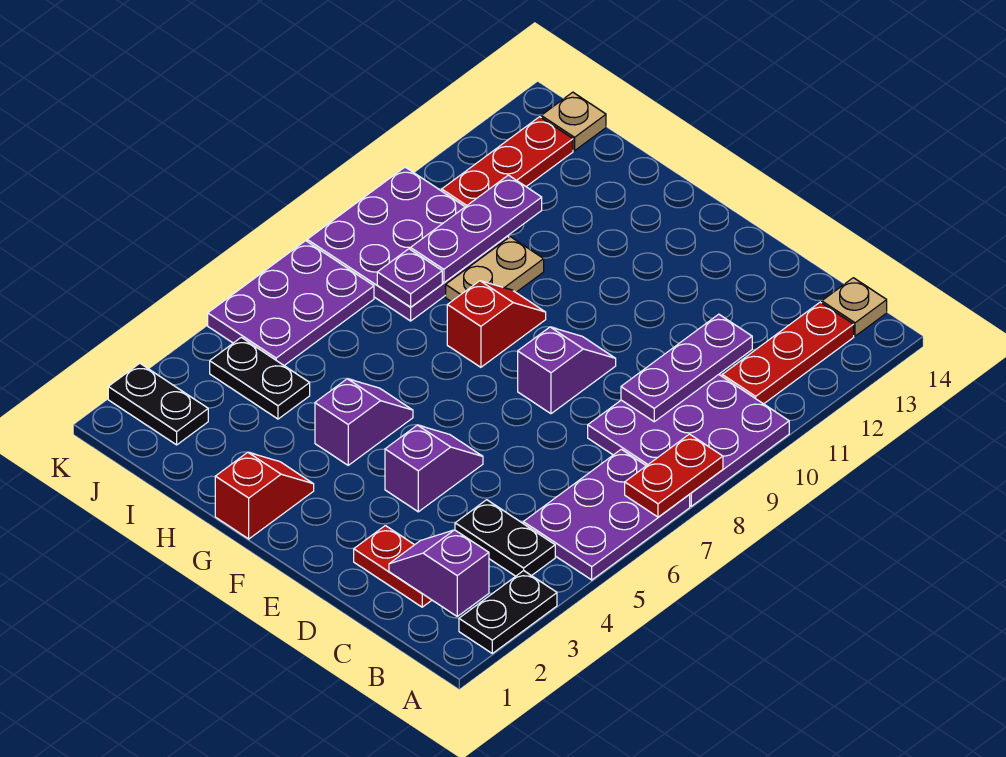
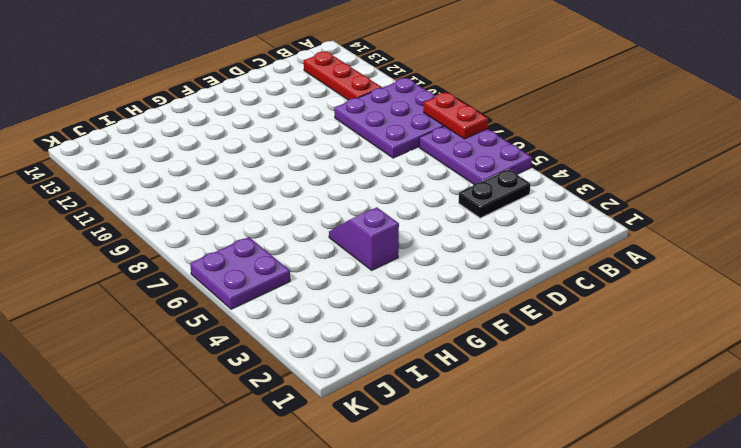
purple 2x2 plate [190,237,290,309] -> purple 2x3 plate [208,241,374,365]
none -> black 1x2 plate [459,571,557,653]
none -> tan 1x1 plate [822,278,887,336]
none -> red 1x2 plate [354,526,432,607]

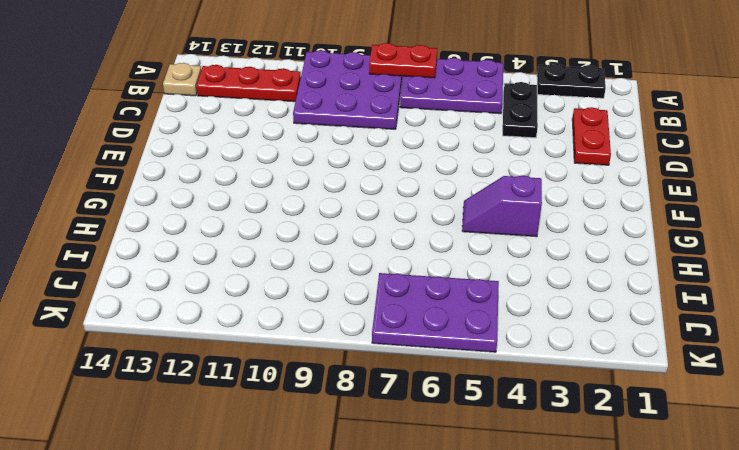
none -> purple 1x2 slope [385,425,483,512]
none -> purple 1x2 slope [518,327,616,414]
none -> red 1x2 slope [215,452,314,539]

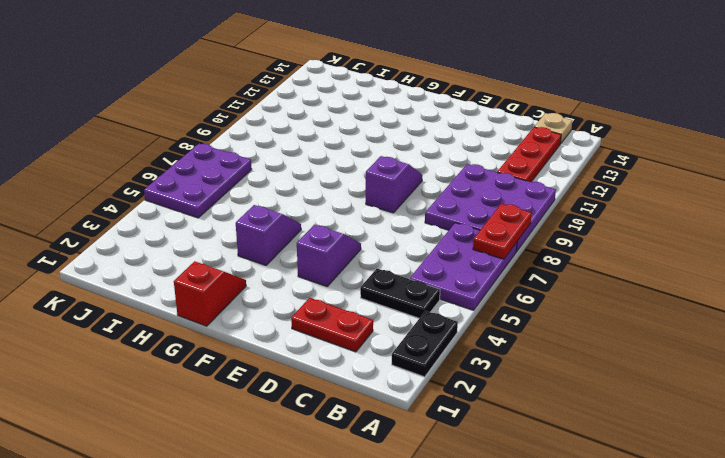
none -> red 1x2 slope [447,281,546,367]
none -> tan 1x2 plate [446,237,544,302]
none -> black 1x2 plate [210,338,310,419]

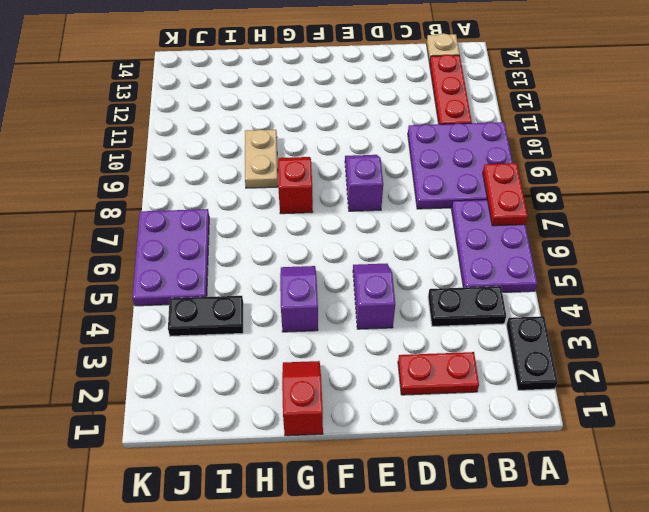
none -> purple 3x3 plate [307,167,509,321]
none -> black 1x2 plate [108,363,208,445]
none -> red 1x3 plate [442,117,573,207]

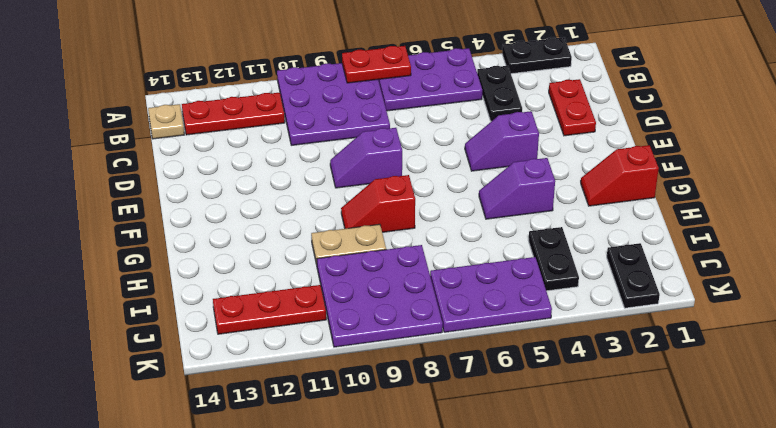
none -> tan 1x1 plate [541,92,606,151]
none -> purple 1x2 slope [389,530,489,616]
none -> purple 1x3 plate [621,314,752,422]

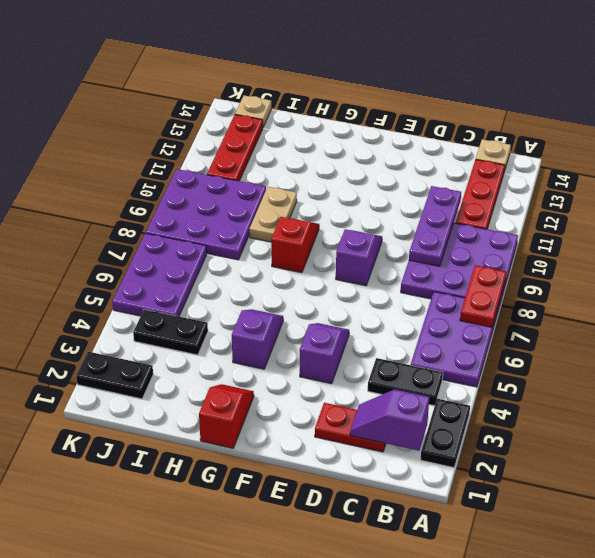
none -> purple 1x1 plate [377,249,442,307]
none -> purple 1x3 plate [410,175,542,283]

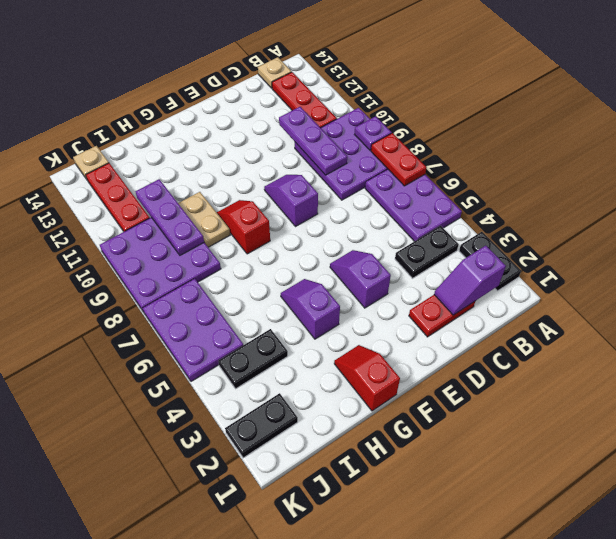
purple 1x1 plate [355,116,392,150] -> purple 1x1 plate moved to [377,249,442,307]

